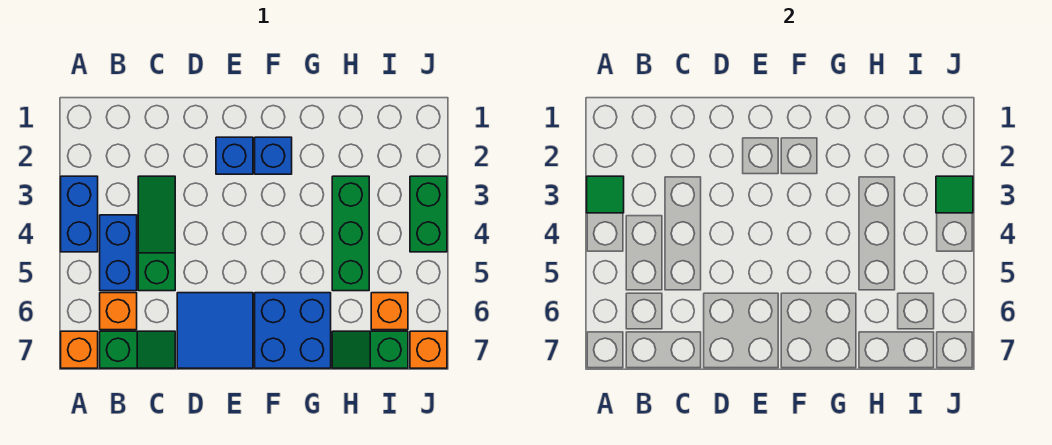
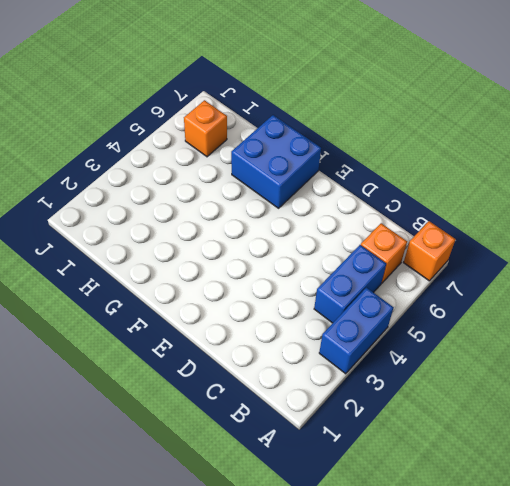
none -> green 1x2 slope [100,331,175,368]
none -> green 1x3 slope [138,176,175,291]
none -> blue 2x2 tile [177,293,253,368]

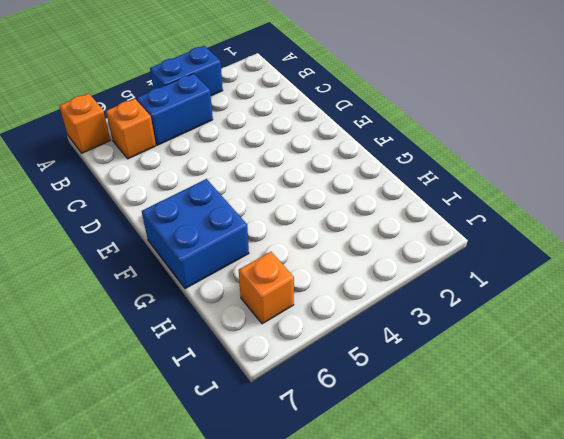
none -> green 1x2 slope [100,331,175,368]
none -> green 1x3 slope [138,176,175,291]
none -> blue 2x2 tile [177,293,253,368]

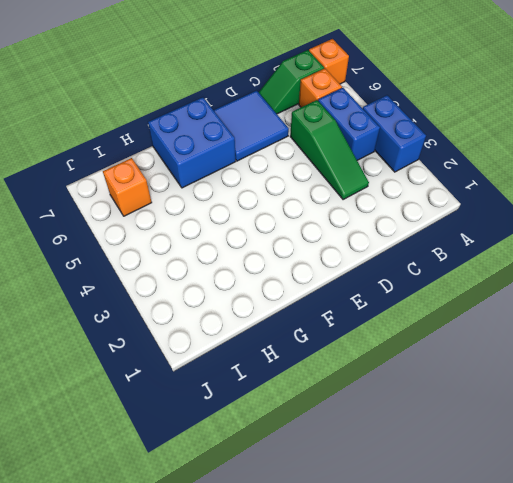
none -> blue 1x1 brick [216,137,253,174]
none -> blue 1x1 brick [255,137,292,174]
none -> green 1x3 brick [332,176,369,291]

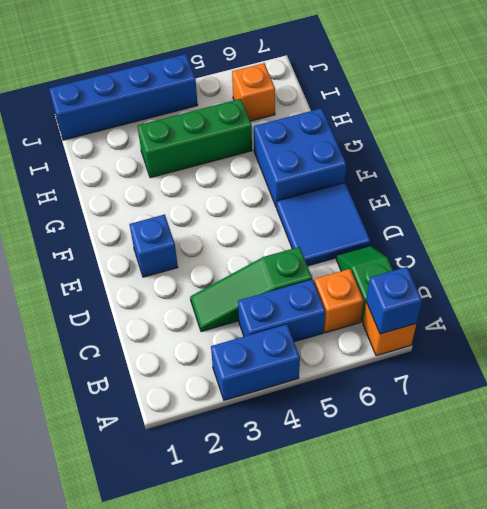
blue 1x1 brick [366,267,422,334] -> blue 1x1 brick moved to [255,137,292,174]
blue 1x4 brick [49,54,198,140] -> green 1x2 brick [410,176,447,252]
none -> green 1x2 slope [332,331,408,368]
none -> orange 1x1 brick [410,331,447,368]
none -> green 1x1 tile [587,176,624,213]

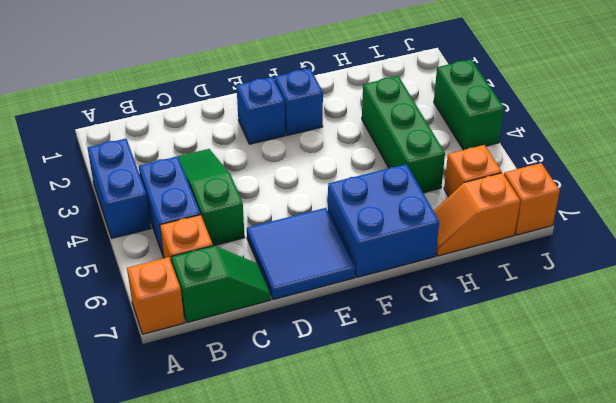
orange 1x2 slope [434,173,520,256] -> green 1x2 slope [332,331,408,368]
none -> green 1x1 tile [587,176,624,213]
none -> green 1x1 tile [936,176,973,213]

